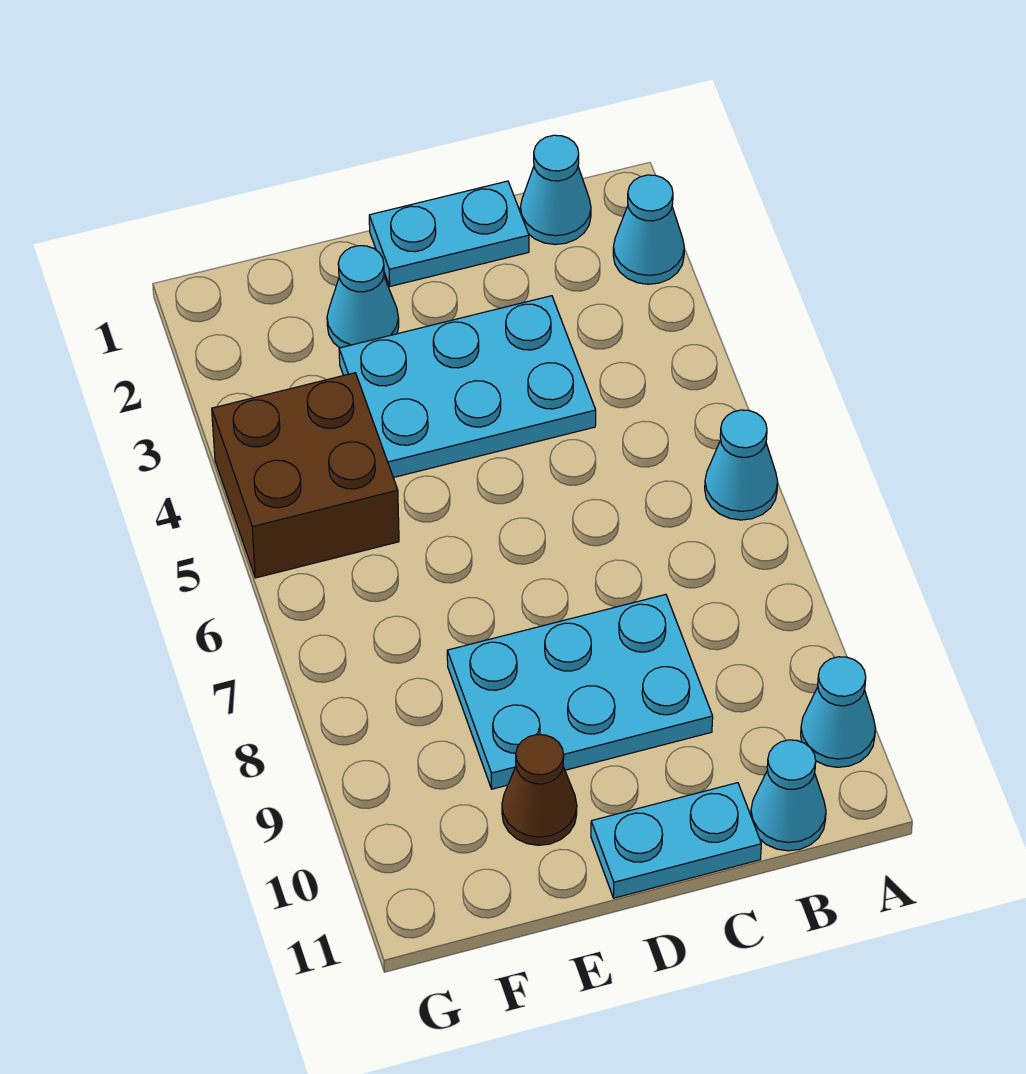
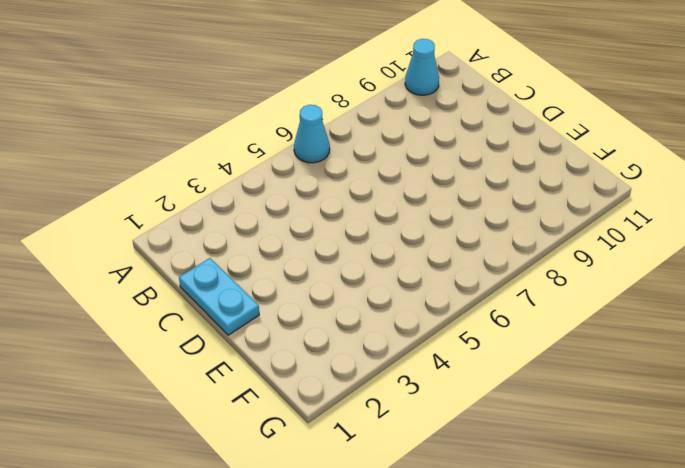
none -> cyan 1x1 cone [613,175,684,284]
none -> cyan 1x1 cone [520,135,591,245]
none -> cyan 1x1 cone [751,740,826,851]

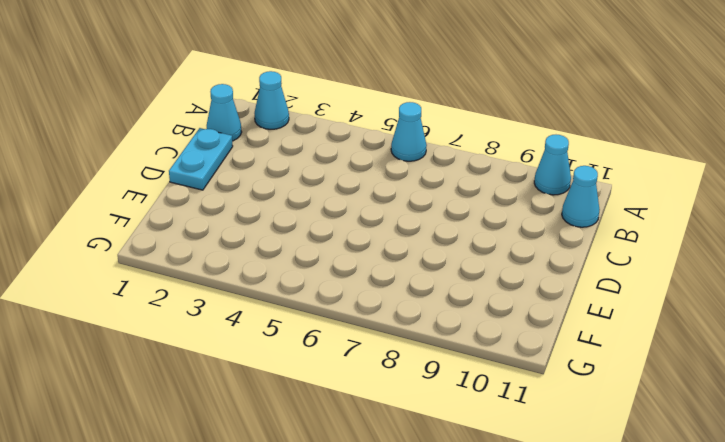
none -> cyan 2x3 plate [339,296,596,478]
none -> cyan 2x3 plate [447,594,713,789]
none -> cyan 1x2 plate [591,783,761,898]

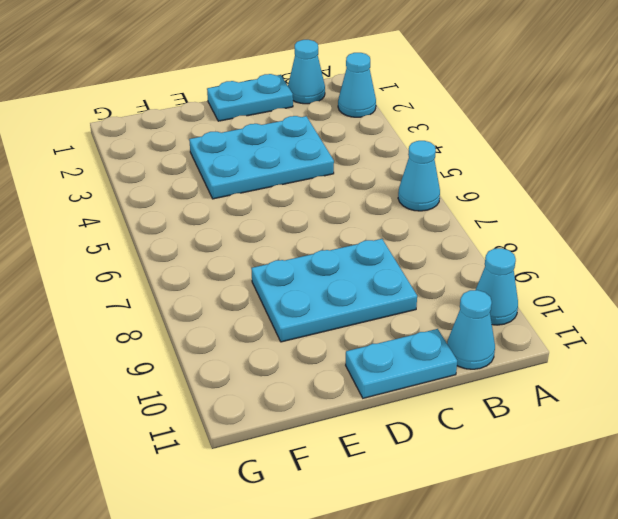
none -> cyan 1x1 cone [327,246,399,348]
none -> brown 1x1 cone [502,735,577,845]
none -> brown 2x2 brick [212,373,399,578]

